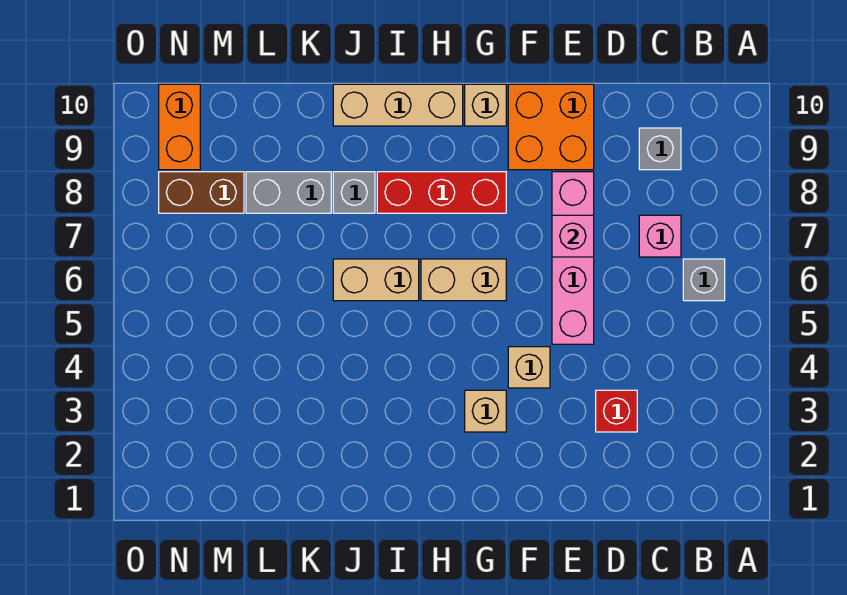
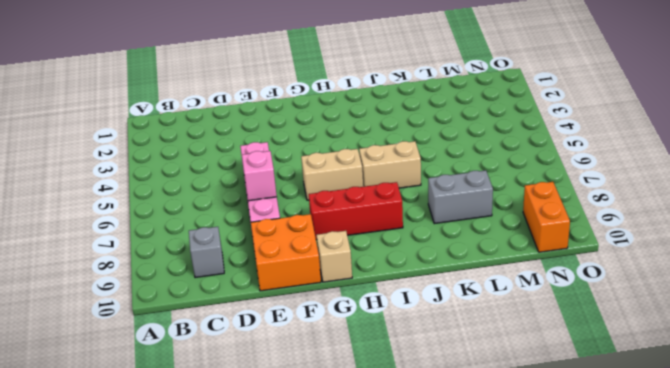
none -> grey 1x1 brick [683,259,725,301]
none -> pink 1x1 brick [639,215,681,257]
none -> red 1x1 brick [596,390,637,432]

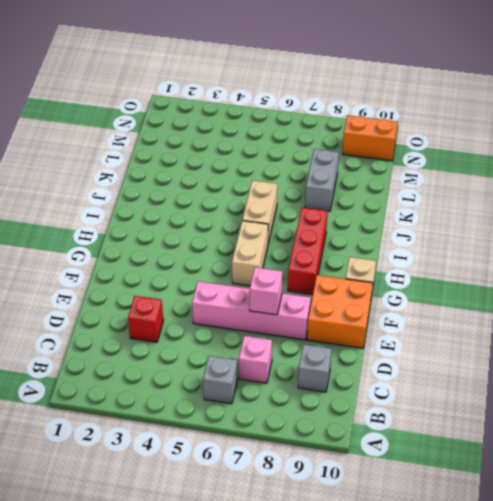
none -> tan 1x1 brick [508,347,550,388]
none -> tan 1x1 brick [465,390,506,432]
none -> tan 1x3 brick [333,84,463,126]

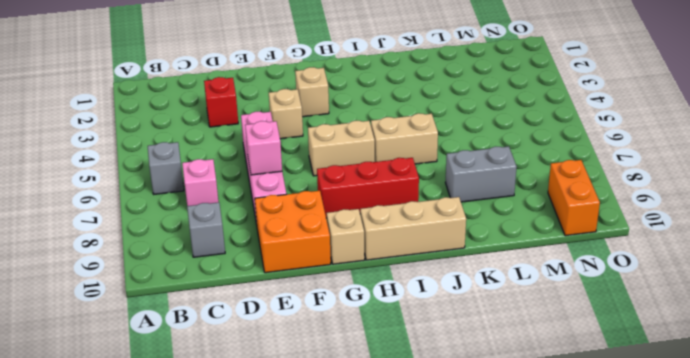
none -> grey 1x1 brick [333,172,375,213]
none -> brown 1x2 brick [159,172,244,213]

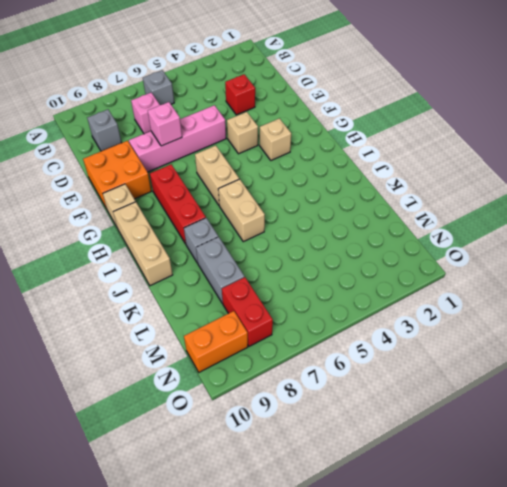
red 1x2 brick [222,277,273,346] -> brown 1x2 brick [159,172,244,213]

